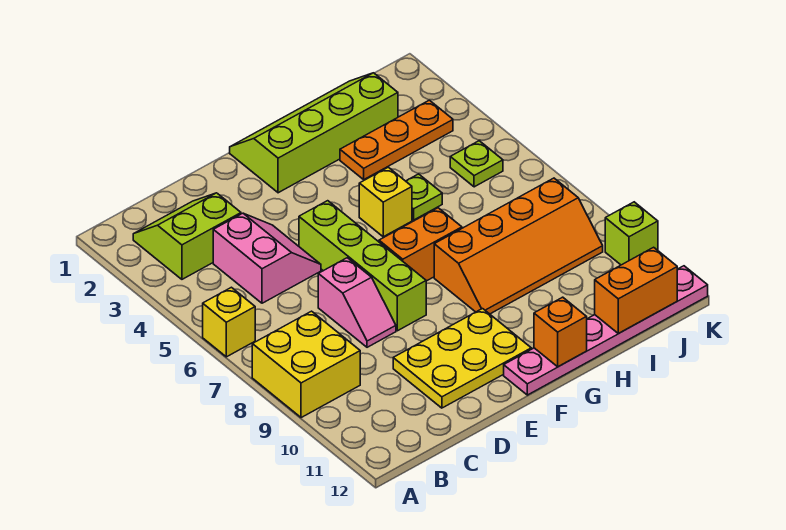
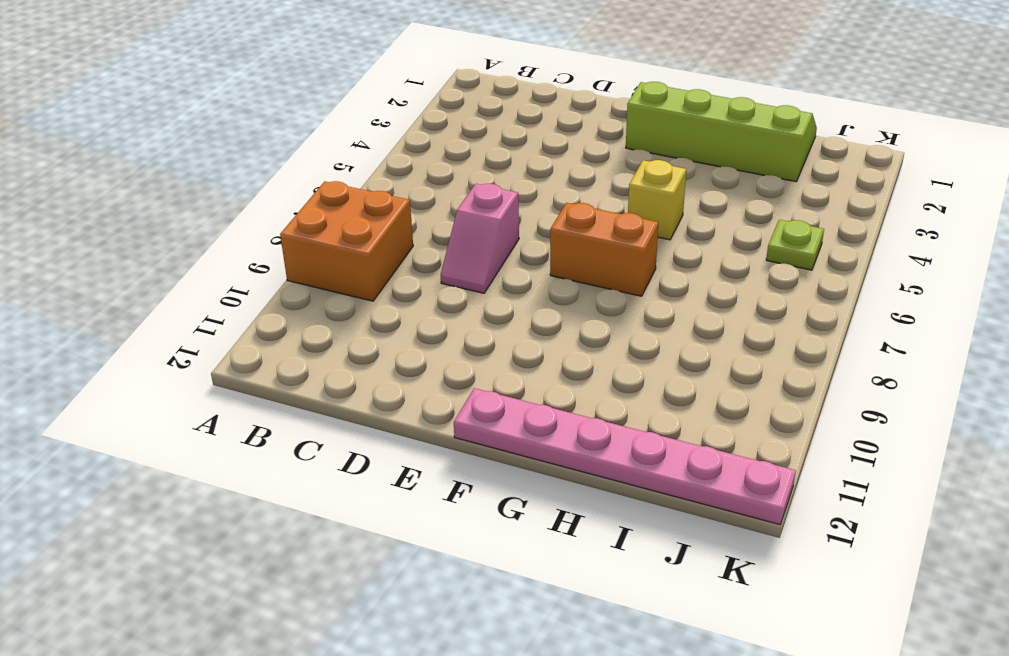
orange 2x2 brick [280,181,413,301] -> yellow 2x2 brick [252,311,360,418]
none -> yellow 1x1 brick [203,287,255,357]
none -> lime 2x2 slope [133,193,241,279]
none -> pink 2x2 slope [213,213,321,303]

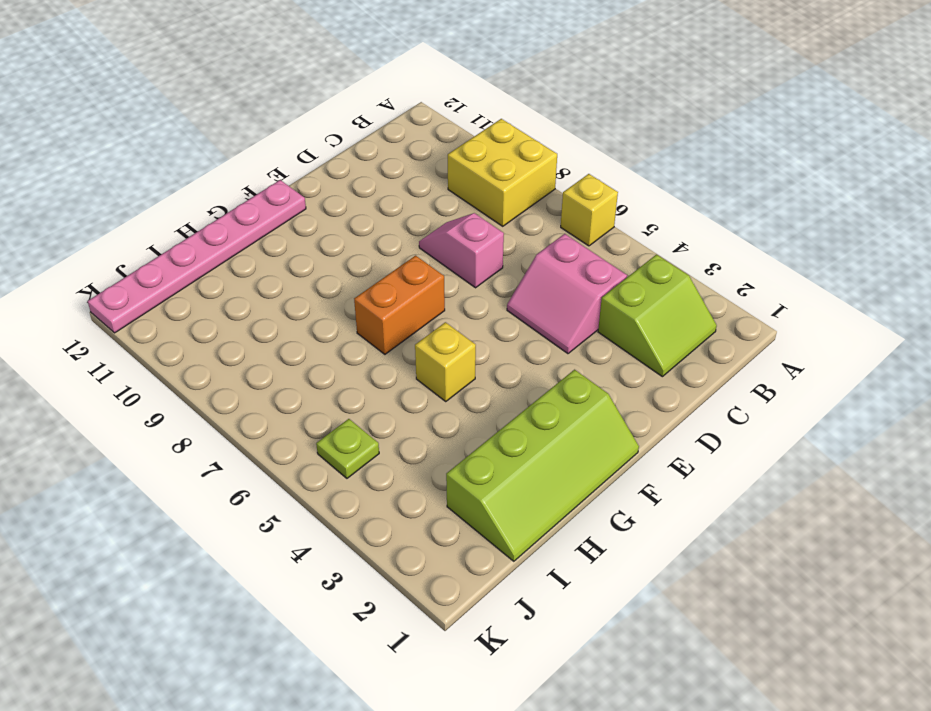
none -> yellow 2x3 plate [393,309,531,408]
none -> lime 1x4 brick [299,201,426,331]
none -> orange 2x4 slope [434,178,603,314]

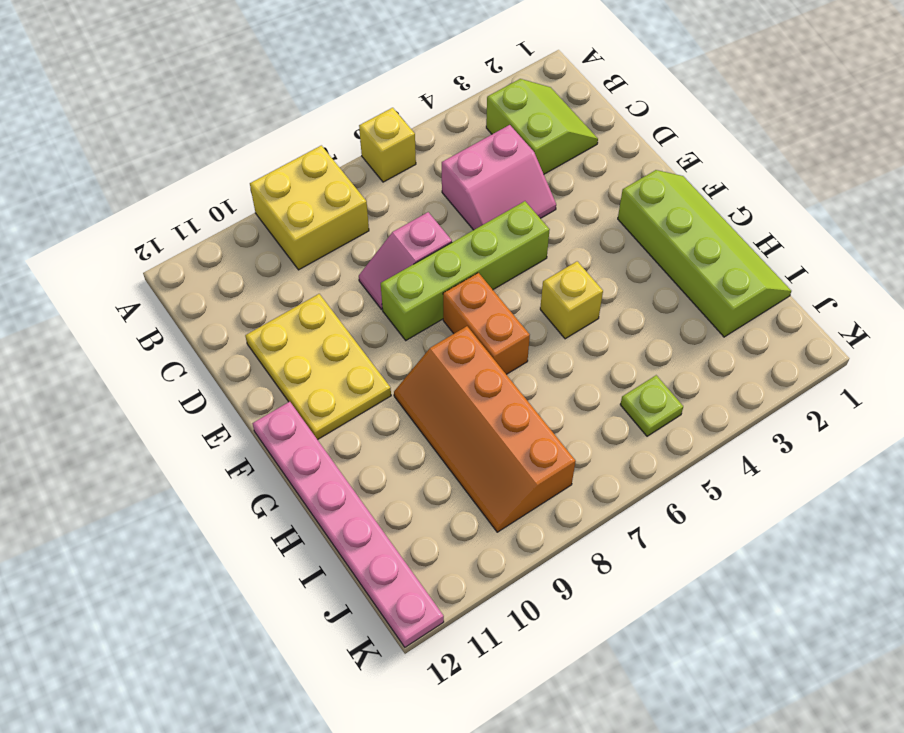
none -> orange 1x3 plate [340,100,453,179]
none -> lime 1x1 plate [406,174,442,220]
none -> lime 1x1 brick [605,202,658,265]

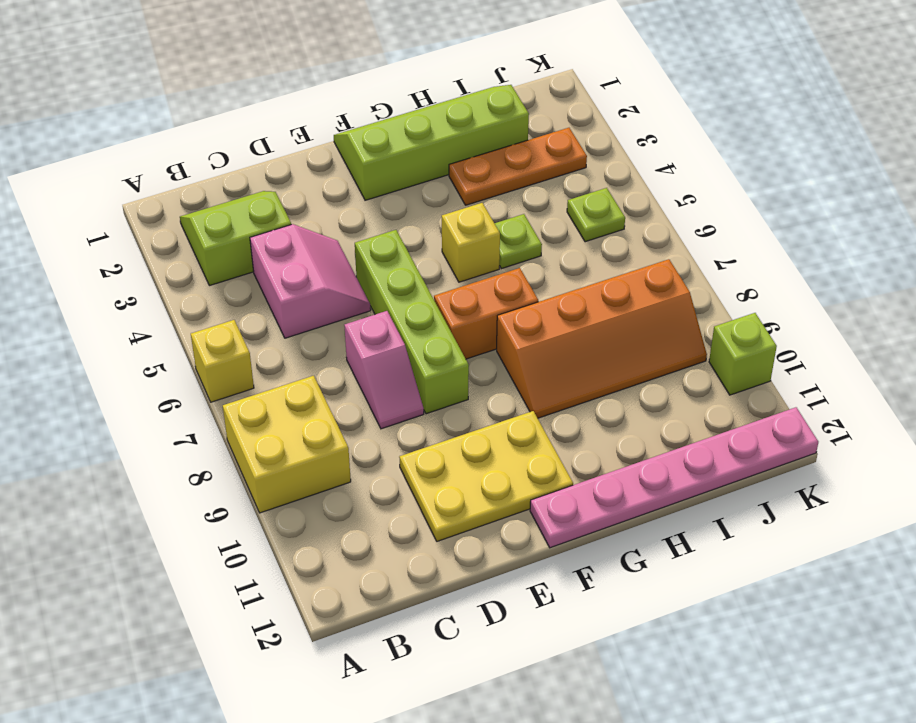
none -> orange 1x1 brick [534,297,587,367]
none -> orange 1x2 brick [595,247,677,334]

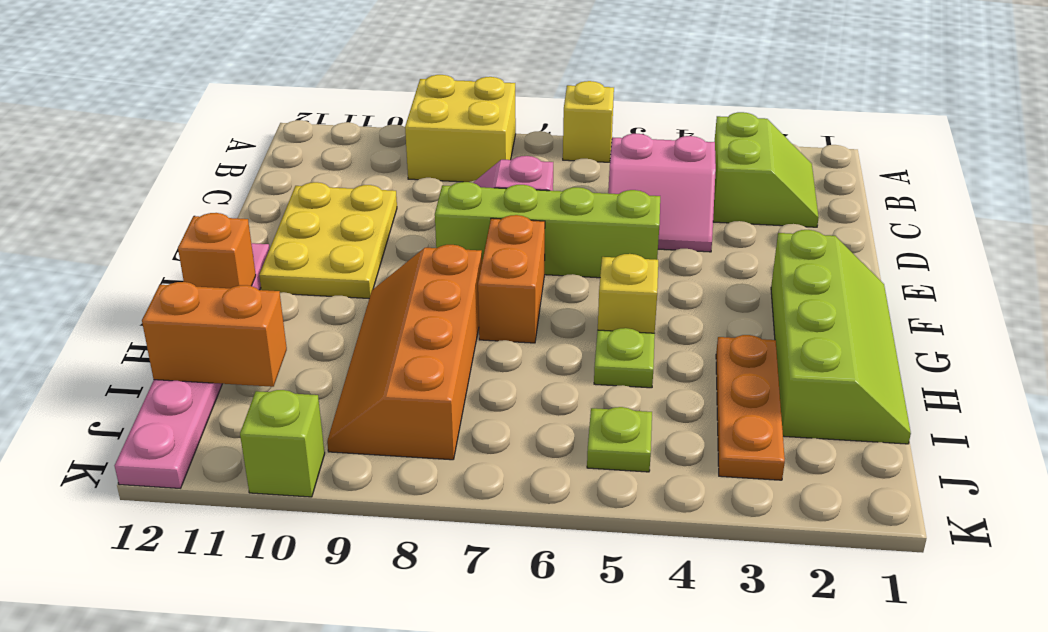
orange 1x2 brick [142,282,287,387] -> orange 1x2 brick turned to [595,247,677,334]

